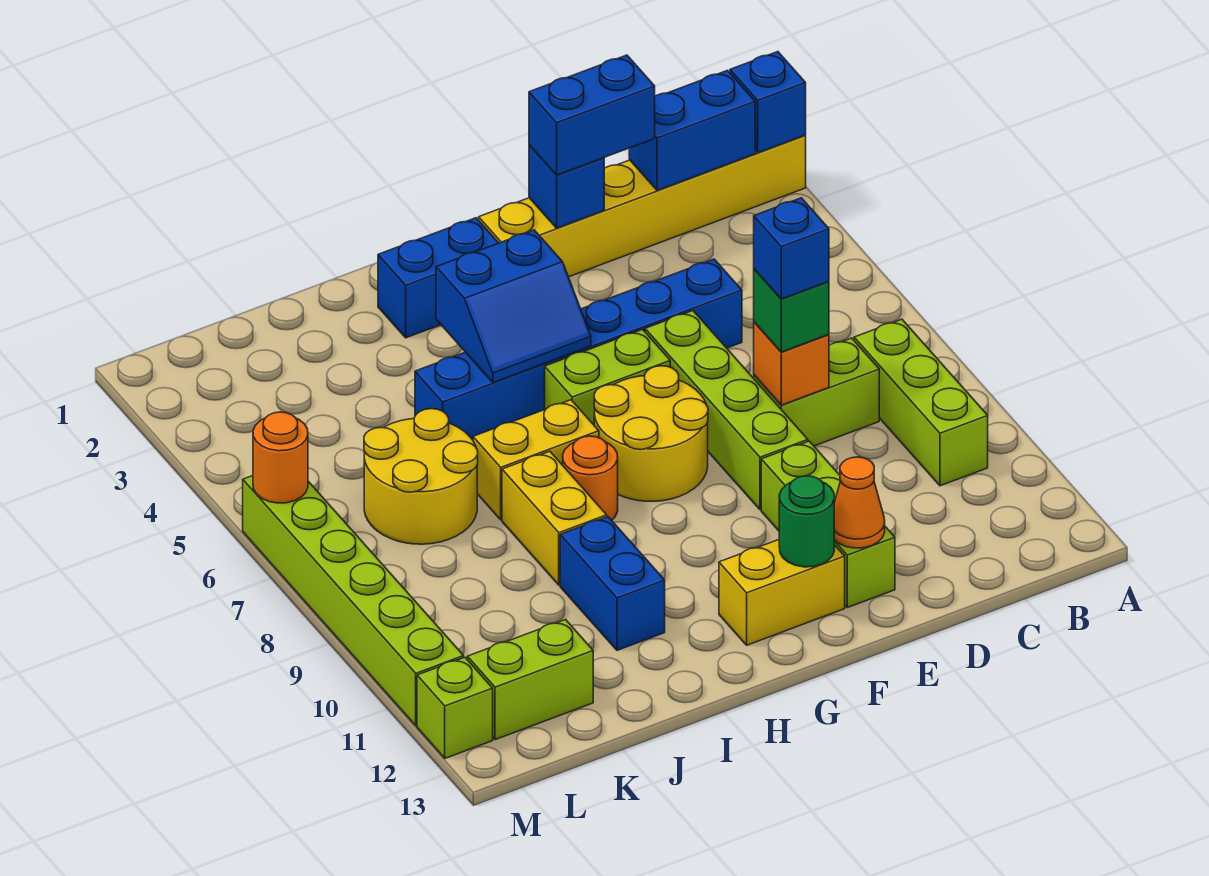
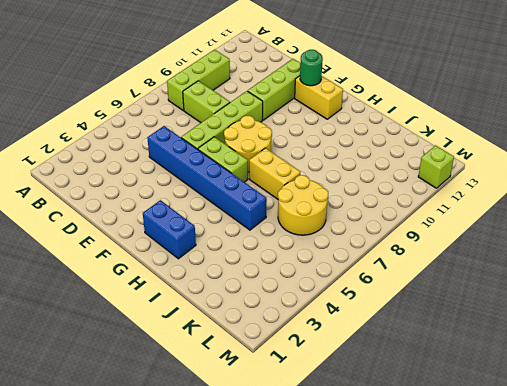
none -> yellow 1x6 brick [479,135,806,277]
none -> orange 1x1 round brick [563,436,618,520]
none -> yellow 1x2 brick [502,451,607,585]

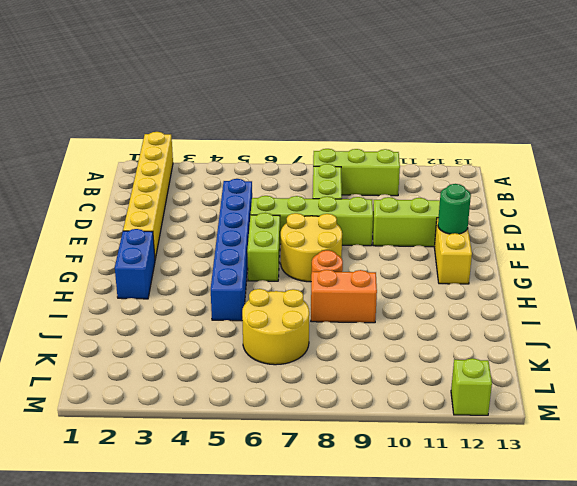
orange 1x2 brick [311,270,377,323] -> yellow 1x2 brick [502,451,607,585]
none -> yellow 1x2 brick [473,400,599,520]
none -> blue 1x2 brick [560,517,665,650]
none -> lime 1x2 brick [467,620,593,740]

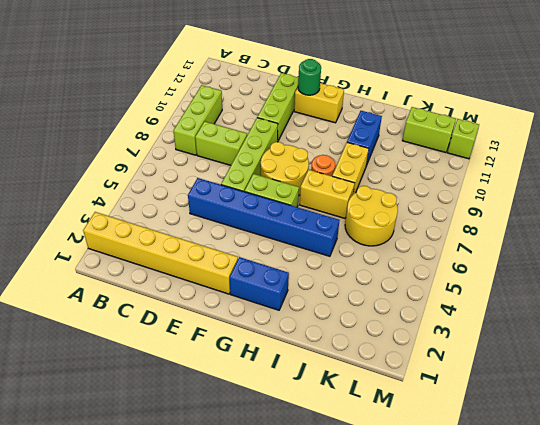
none -> lime 1x6 brick [243,476,464,726]
none -> blue 1x1 brick [730,52,806,153]
none -> blue 1x2 brick [629,70,755,191]

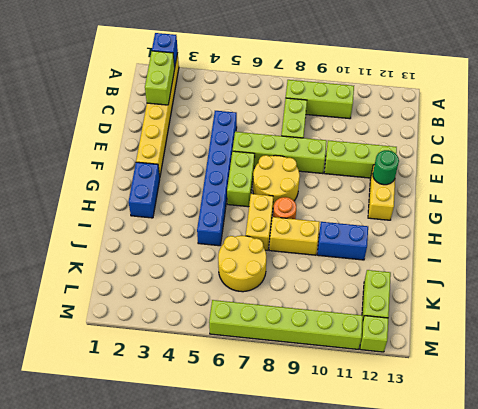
lime 1x2 brick [145,51,175,105] -> blue 1x2 brick [629,70,755,191]
none -> orange 1x1 brick [754,322,829,405]
none -> blue 1x1 brick [529,145,604,228]
none -> orange 1x1 cone [834,457,885,548]

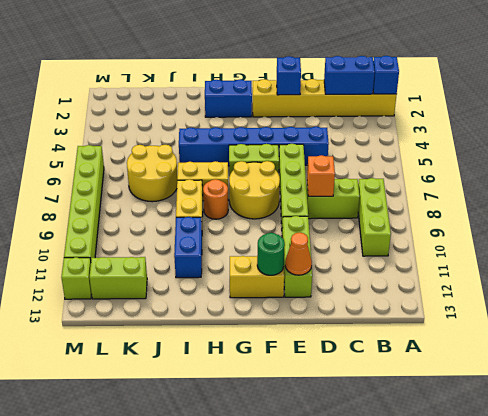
none -> blue 2x2 slope [436,230,591,383]
none -> orange 1x1 round brick [253,412,308,503]
none -> blue 1x2 brick [529,55,655,175]

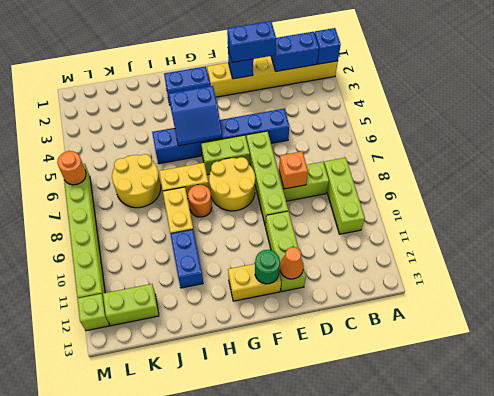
none -> green 1x1 brick [754,269,829,352]
none -> blue 1x1 brick [754,198,829,299]

